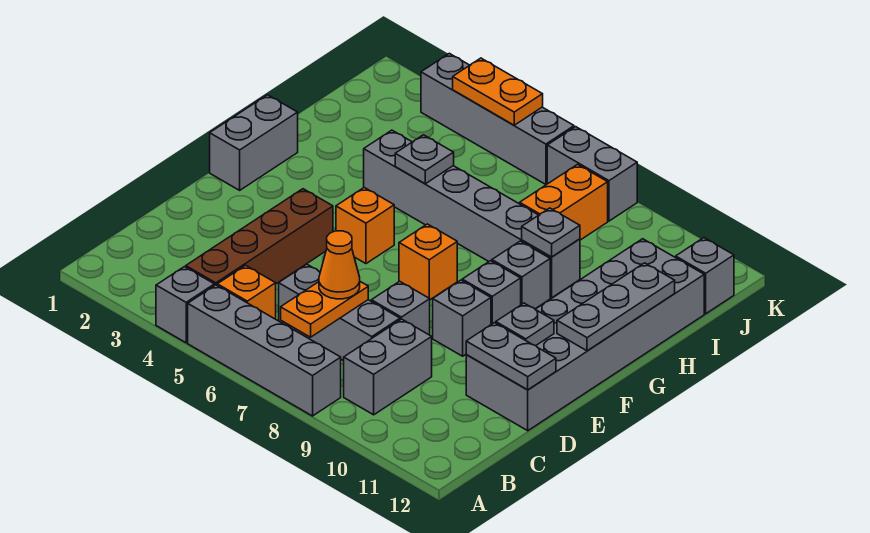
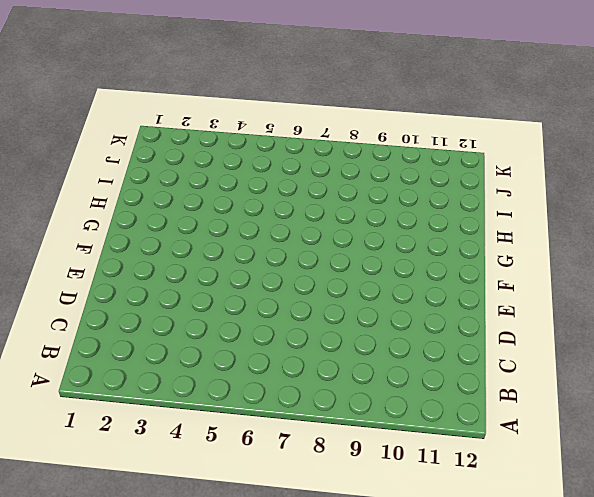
none -> grey 1x1 brick [156,267,214,343]
none -> grey 1x4 brick [188,285,341,416]
none -> brown 1x4 brick [186,189,333,286]

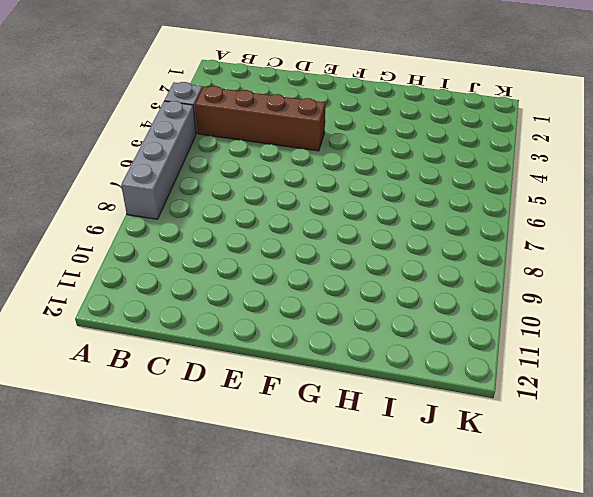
none -> orange 1x1 brick [217,265,276,319]
none -> grey 1x2 brick [344,319,432,415]
none -> grey 1x3 brick [279,264,400,361]

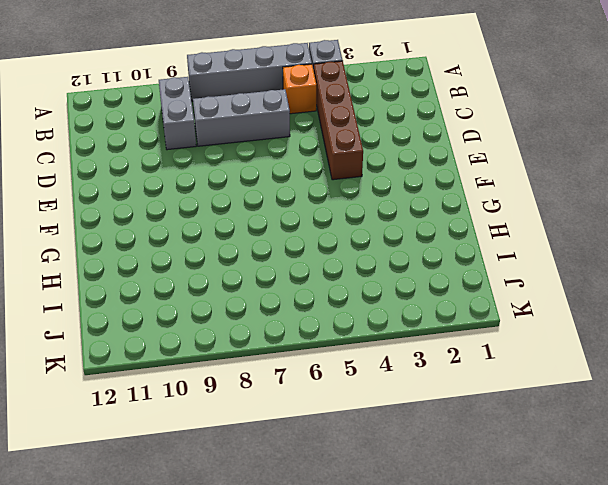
none -> grey 1x1 brick [371,281,430,335]
none -> grey 2x6 brick [466,239,704,431]
none -> grey 1x1 brick [433,280,491,356]

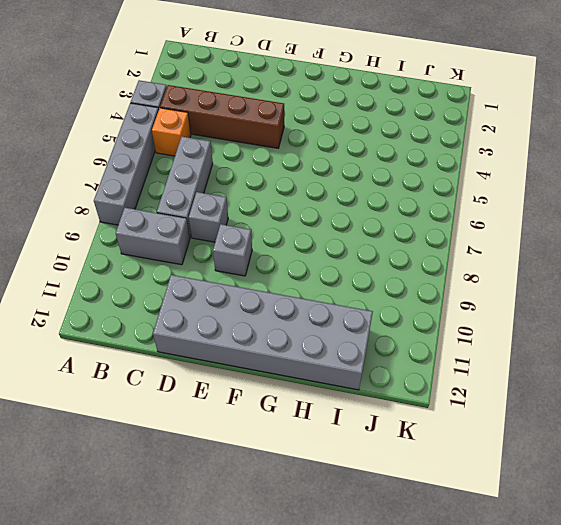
none -> grey 1x2 brick [210,95,298,190]
none -> orange 1x1 brick [336,188,394,264]
none -> orange 1x1 brick [399,224,457,300]

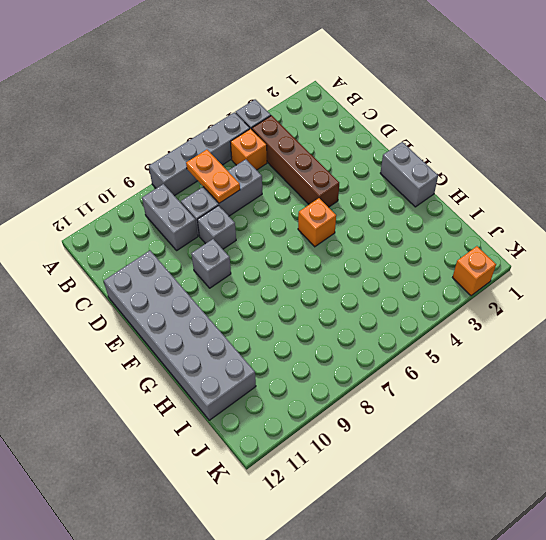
orange 1x1 brick [453,246,496,296] -> orange 1x1 brick moved to [399,224,457,300]
none -> grey 1x1 brick [462,261,521,324]
none -> grey 1x1 brick [492,241,550,309]
none -> grey 1x6 brick [364,130,580,298]

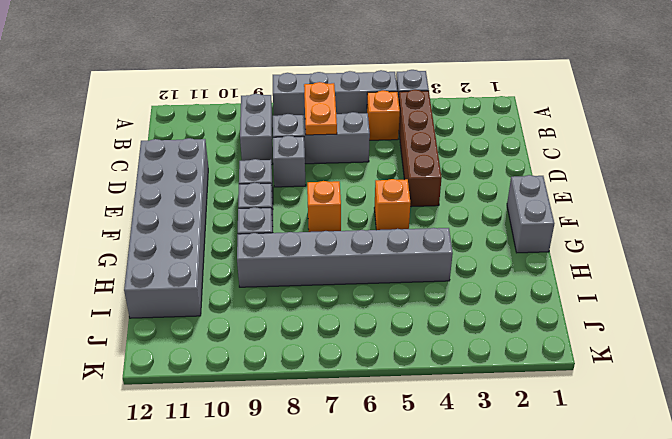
none -> orange 1x2 brick [520,164,608,240]
none -> grey 1x1 brick [676,238,734,314]
none -> grey 1x4 brick [421,53,574,184]

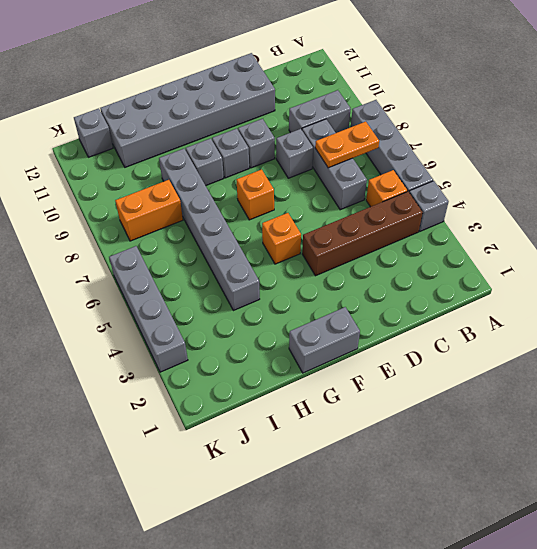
none -> grey 1x2 brick [547,127,637,221]
none -> grey 1x2 plate [466,323,556,390]
none -> grey 1x1 plate [496,303,554,346]

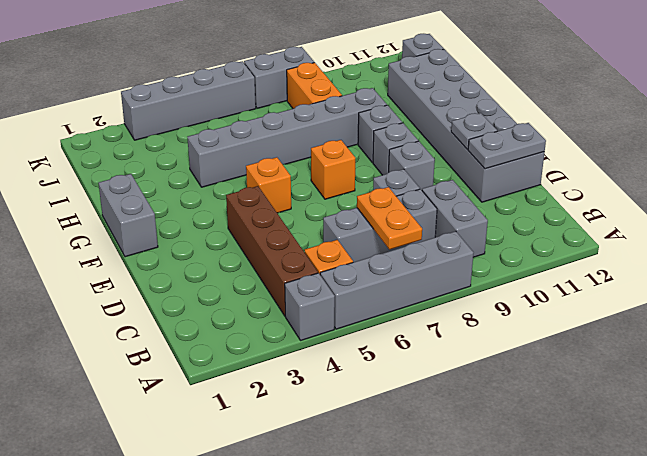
none -> grey 1x3 plate [557,263,675,351]
none -> grey 1x1 plate [395,135,454,184]
none -> grey 1x1 plate [522,208,580,257]

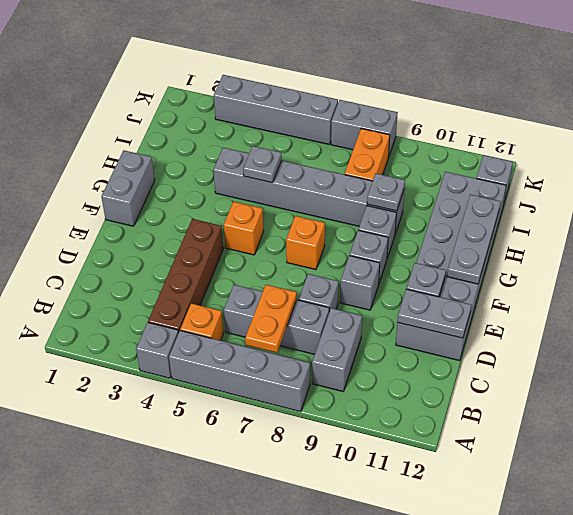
none -> orange 1x2 plate [453,58,543,125]
none -> orange 1x1 cone [319,231,360,299]

